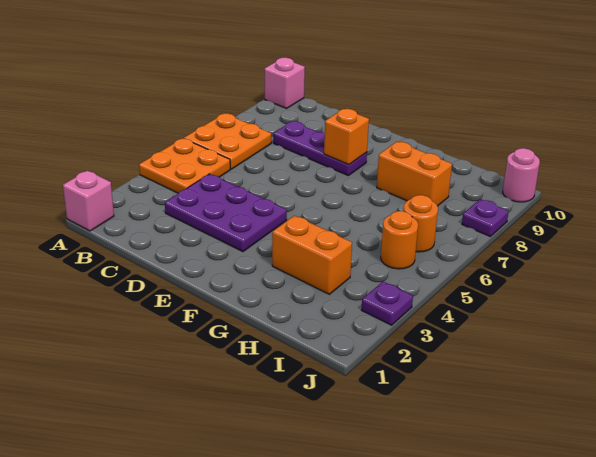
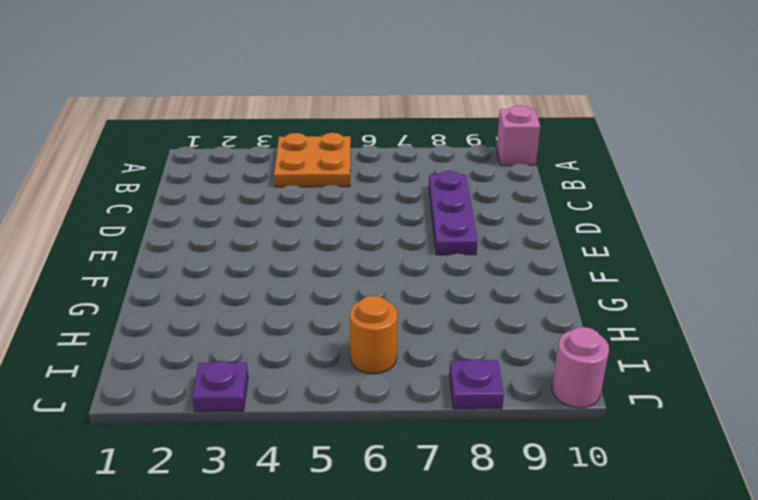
none -> pink 1x1 brick [63,171,114,231]
none -> orange 2x2 plate [184,113,271,169]
none -> purple 2x3 plate [165,174,287,252]

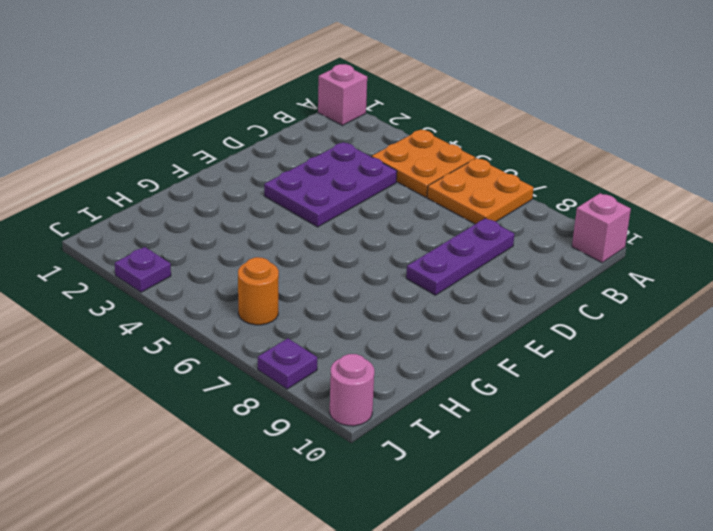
none -> orange 1x2 brick [272,216,352,294]
none -> orange 1x2 brick [377,142,452,206]
none -> orange 1x1 round brick [381,211,418,269]

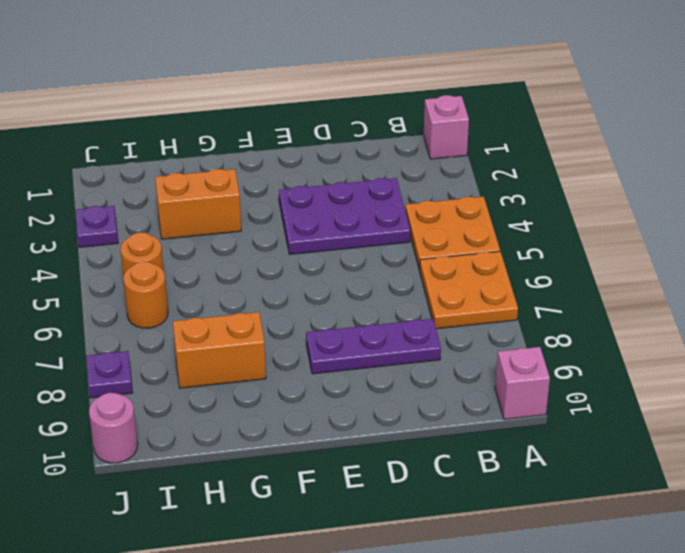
none -> orange 1x1 brick [324,109,369,165]

